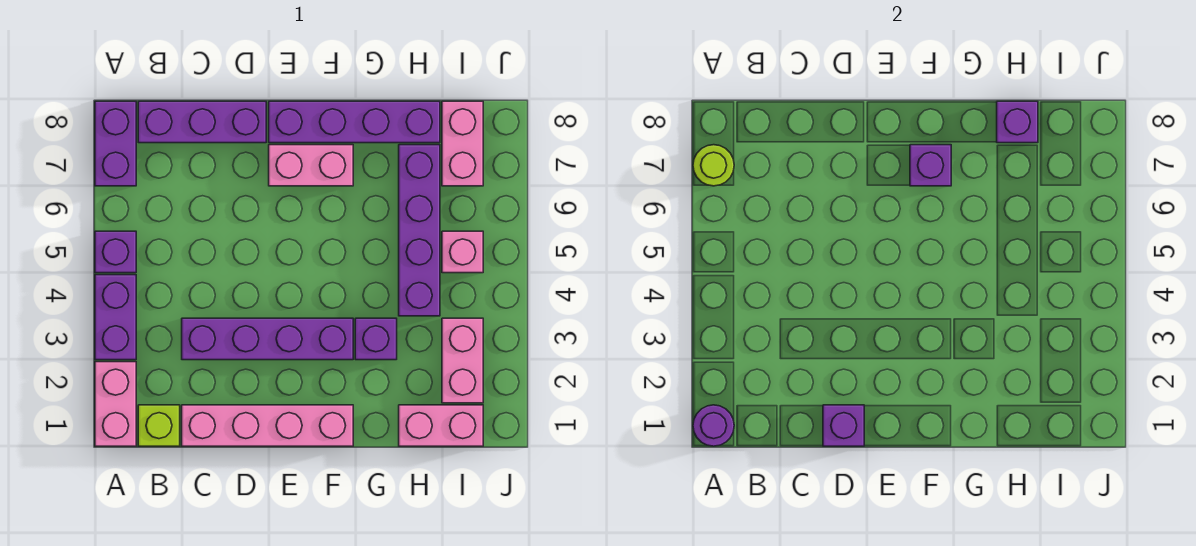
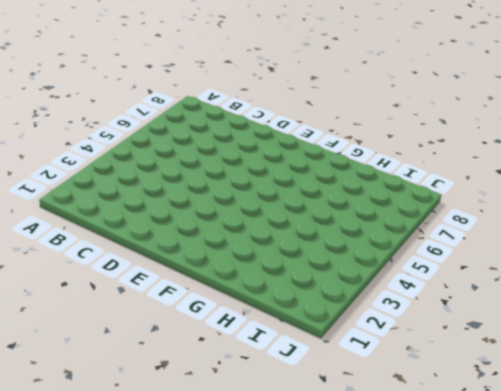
none -> pink 1x2 brick [95,362,136,446]
none -> purple 1x2 brick [95,275,136,360]
none -> purple 1x1 brick [95,231,136,273]

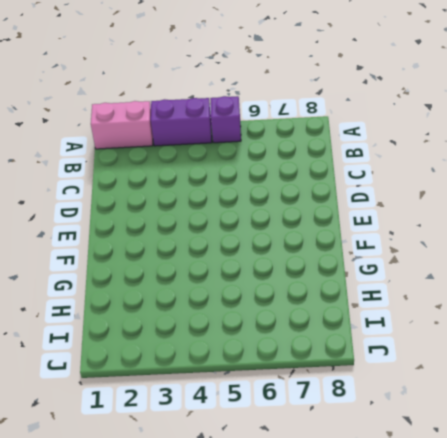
none -> purple 1x2 brick [95,101,136,186]
none -> lime 1x1 brick [138,405,180,446]
none -> purple 1x3 brick [138,101,266,143]

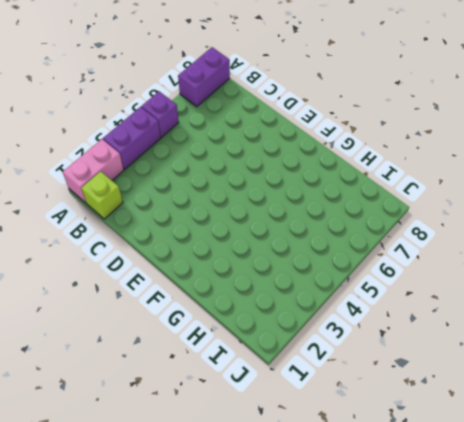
none -> purple 1x3 brick [138,101,266,143]
none -> pink 1x4 brick [182,405,353,446]
none -> purple 1x4 brick [182,318,353,360]

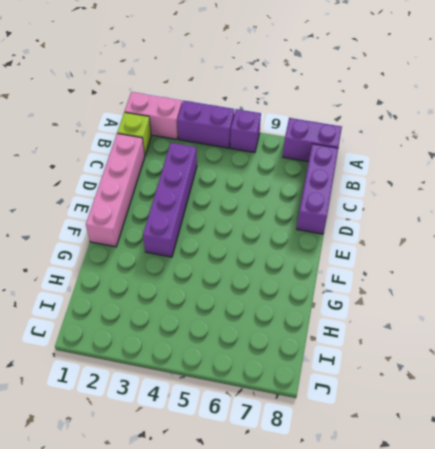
none -> pink 1x2 brick [269,145,353,186]
none -> purple 1x4 brick [269,101,440,143]
none -> purple 1x1 brick [355,318,397,360]

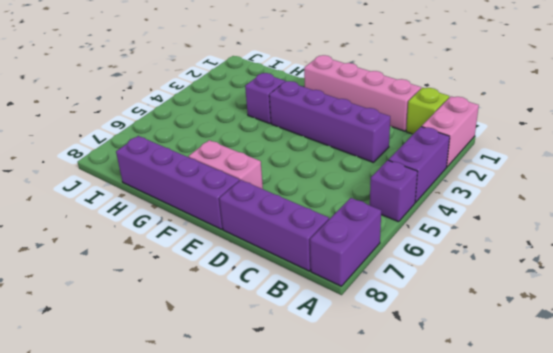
none -> pink 1x2 brick [399,405,483,446]
none -> purple 1x4 brick [399,145,440,316]
none -> pink 1x2 brick [442,318,483,403]

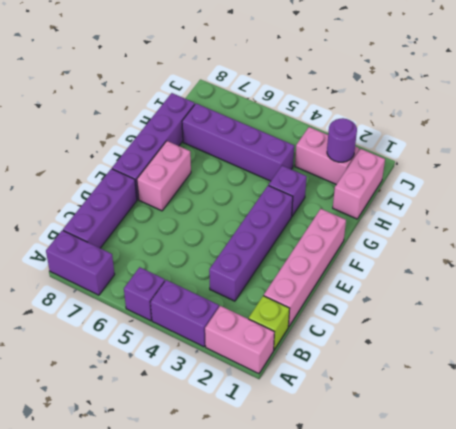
purple 1x1 round brick [327,118,357,162] -> purple 1x1 round brick moved to [693,405,734,446]
none -> pink 1x1 brick [442,231,483,273]
none -> pink 1x2 brick [442,101,483,186]
none -> lime 1x1 round brick [693,145,734,186]

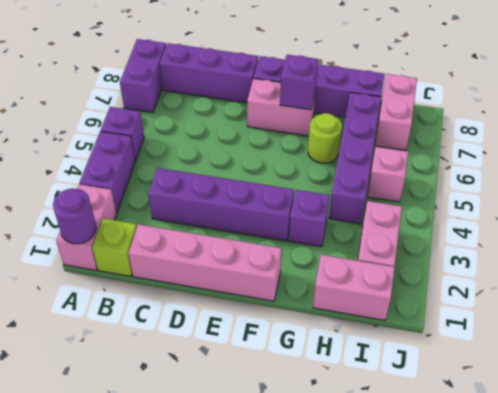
lime 1x1 round brick [308,113,342,163] -> lime 1x1 round brick moved to [693,145,734,186]
none -> purple 1x1 brick [823,405,864,446]
none -> purple 1x1 brick [997,101,1038,143]

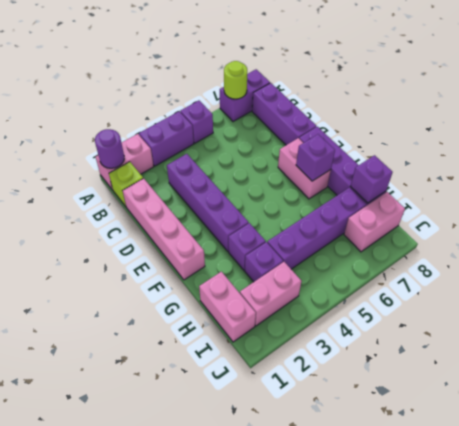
purple 1x1 brick [245,242,283,282] -> purple 1x1 brick moved to [823,405,864,446]
none -> pink 1x1 brick [442,231,483,273]

